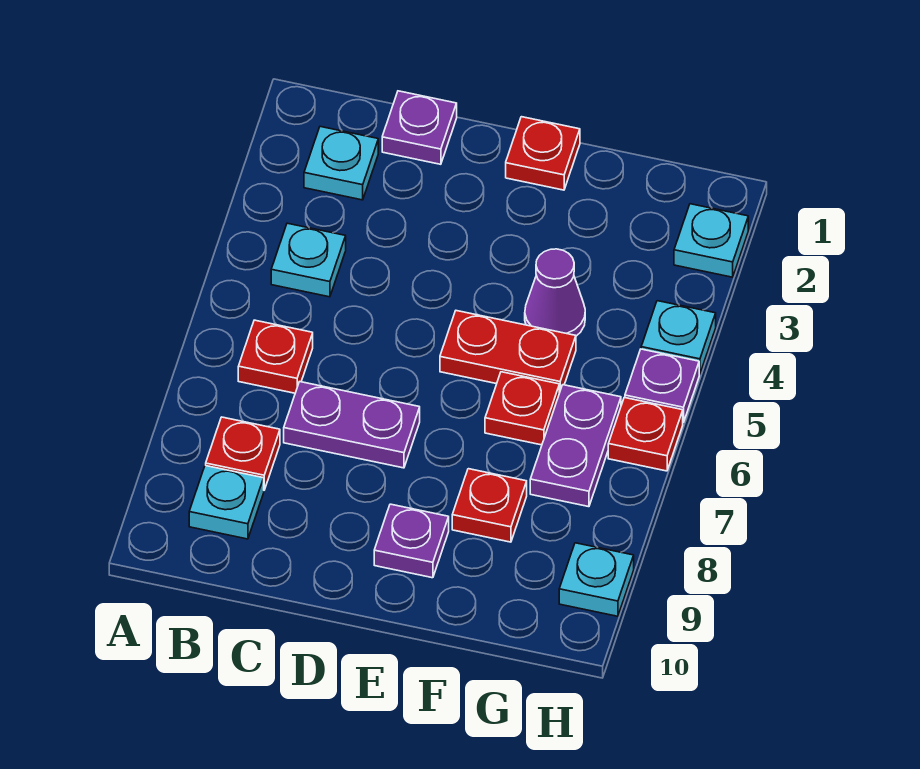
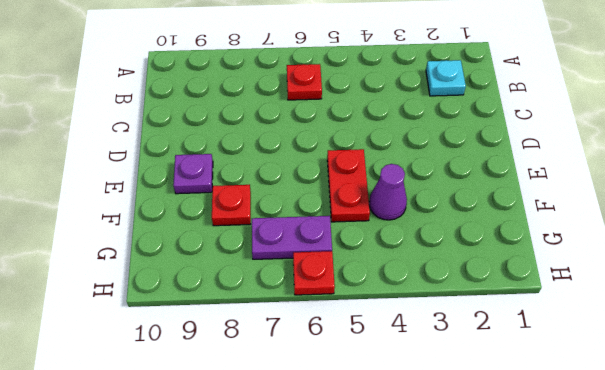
none -> cyan 1x1 plate [271,223,346,297]
none -> red 1x1 plate [206,417,280,490]
none -> cyan 1x1 plate [189,466,264,539]

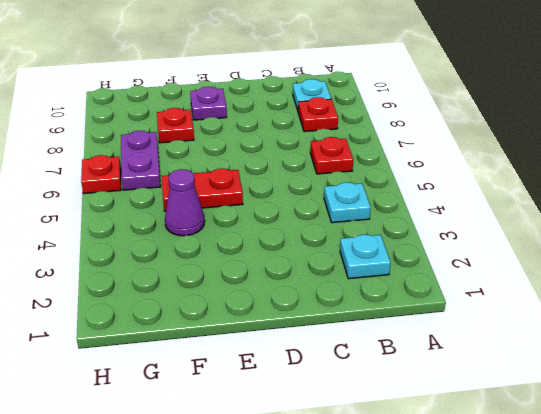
none -> purple 1x1 plate [382,91,457,164]
none -> purple 1x2 plate [284,382,420,468]
none -> red 1x1 plate [506,117,580,190]

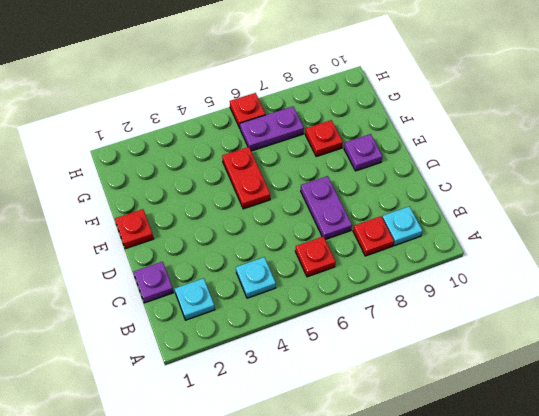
none -> purple 1x1 cone [525,249,585,336]
none -> red 1x1 plate [485,372,559,445]
none -> cyan 1x1 plate [674,204,748,277]

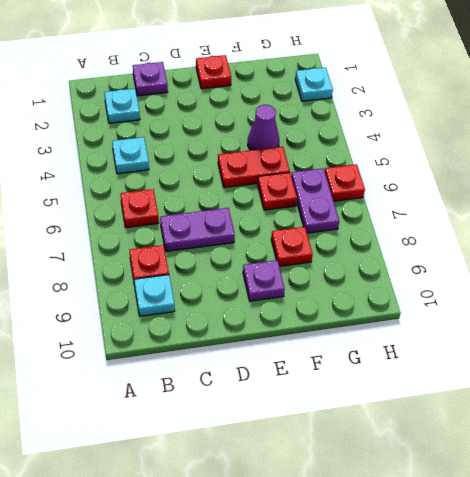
none -> cyan 1x1 plate [641,301,716,374]
none -> purple 1x1 plate [625,349,699,422]
none -> cyan 1x1 plate [559,543,634,616]

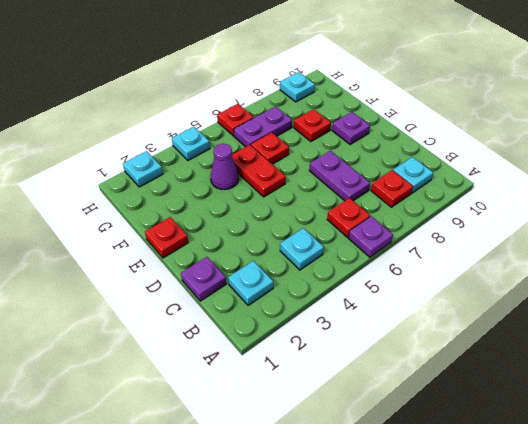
purple 1x1 plate [349,216,393,257] -> purple 1x1 plate moved to [625,349,699,422]

